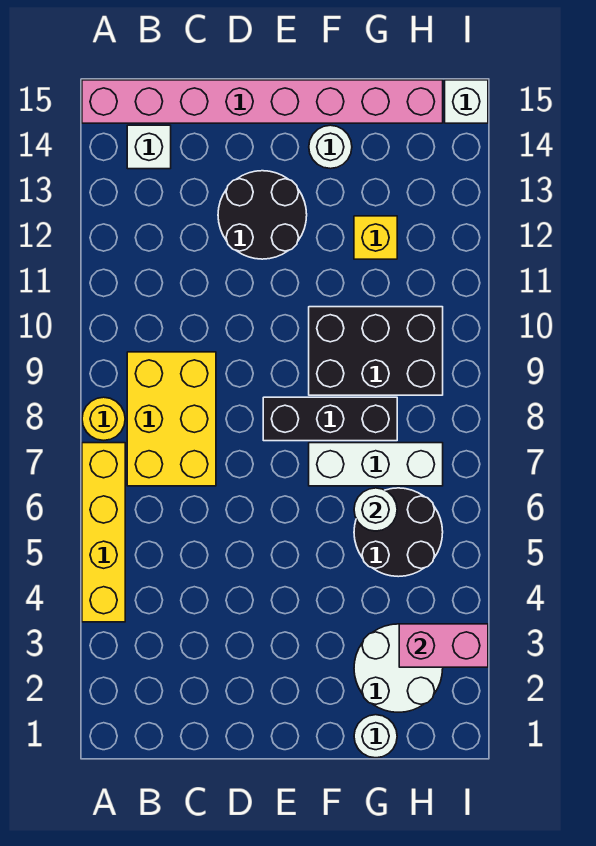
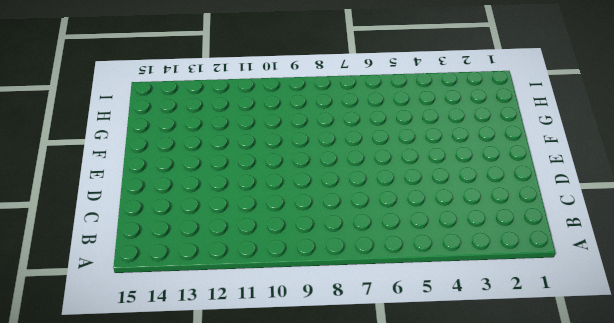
none -> yellow 1x4 brick [82,443,125,622]
none -> yellow 1x1 round brick [82,397,125,440]
none -> pink 1x8 brick [82,80,443,123]

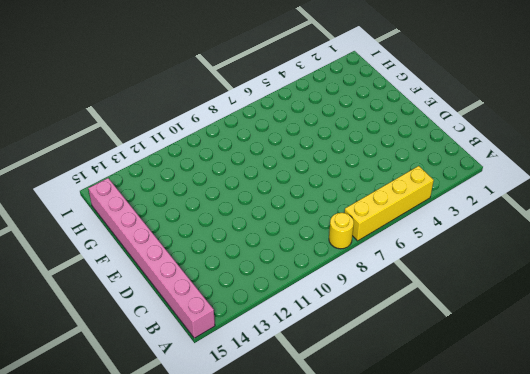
none -> yellow 2x3 brick [127,352,216,486]
none -> white 1x1 brick [127,125,171,169]
none -> black 2x2 round brick [218,171,307,259]

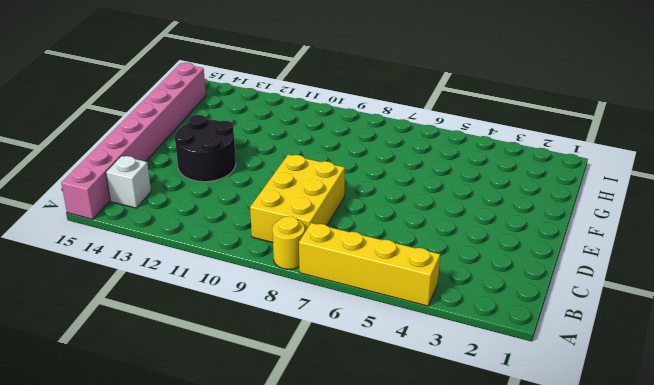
yellow 2x3 brick [250,155,345,242] -> yellow 2x3 brick turned to [127,352,216,486]
none -> black 1x3 brick [263,397,397,441]
none -> white 1x3 brick [309,443,443,486]
none -> black 2x3 brick [309,307,443,395]

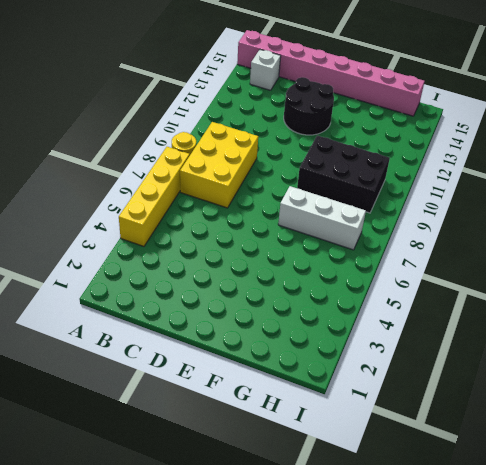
none -> black 1x3 brick [263,397,397,441]
none -> white 1x1 round brick [309,125,352,169]
none -> white 1x1 round brick [354,715,397,758]

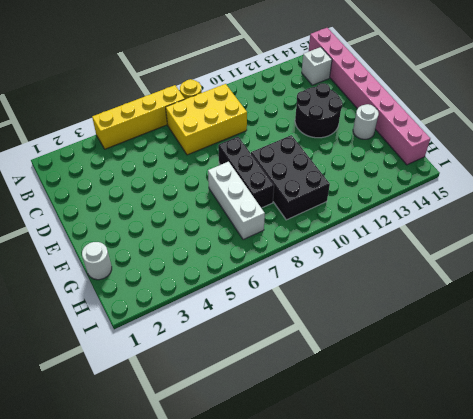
none -> white 2x2 round brick [354,624,443,712]
none -> black 2x2 round brick [354,488,443,577]
none -> yellow 1x1 brick [354,216,397,259]

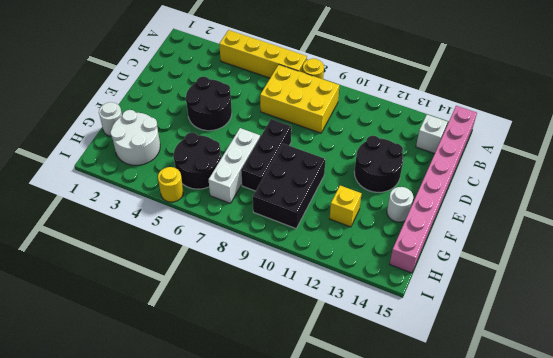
black 2x2 round brick [186,77,232,131] -> none
yellow 1x1 round brick [158,167,183,202] -> none
none -> white 1x1 brick [445,80,488,123]
none -> white 1x1 round brick [354,488,397,531]
none -> pink 1x2 brick [399,624,488,667]

